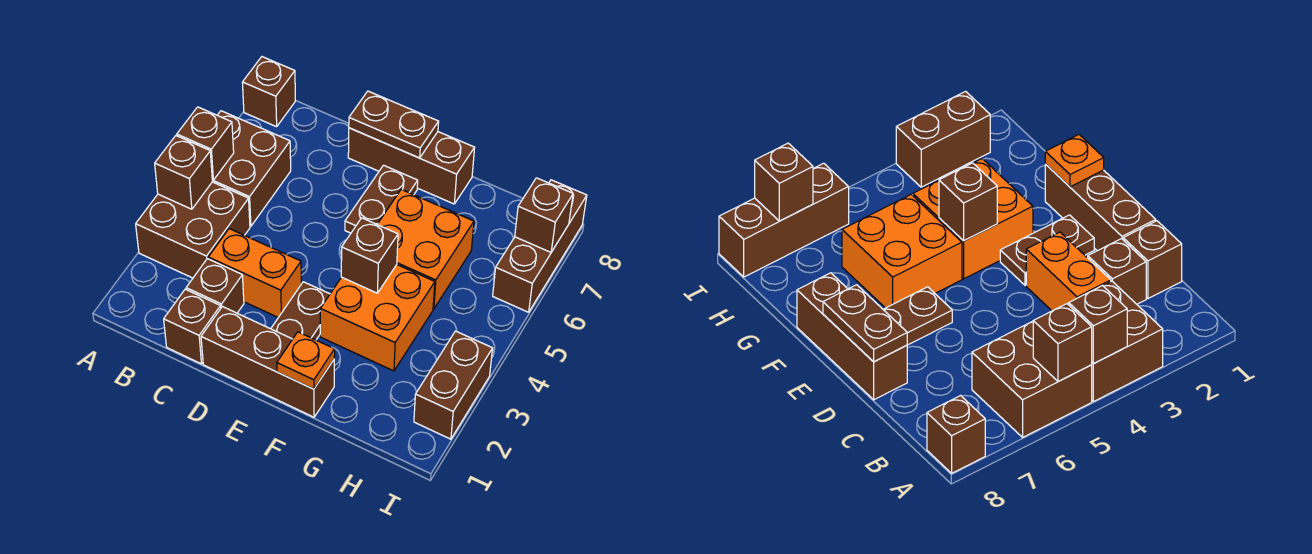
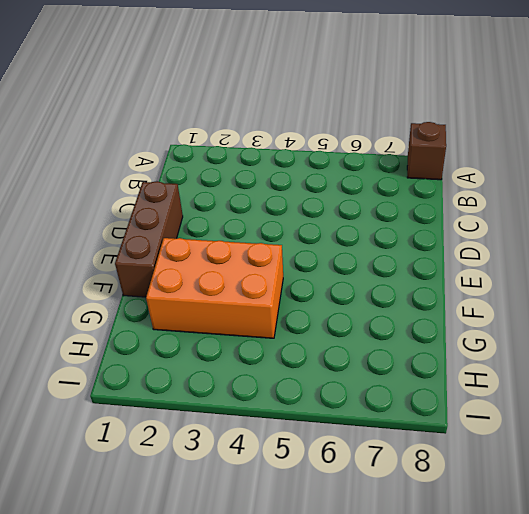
orange 2x3 brick [146,238,283,338] -> orange 2x2 brick [320,265,435,371]
none -> brown 2x2 brick [136,182,250,278]
none -> brown 2x2 brick [212,111,291,226]
none -> brown 1x1 brick [164,289,221,364]

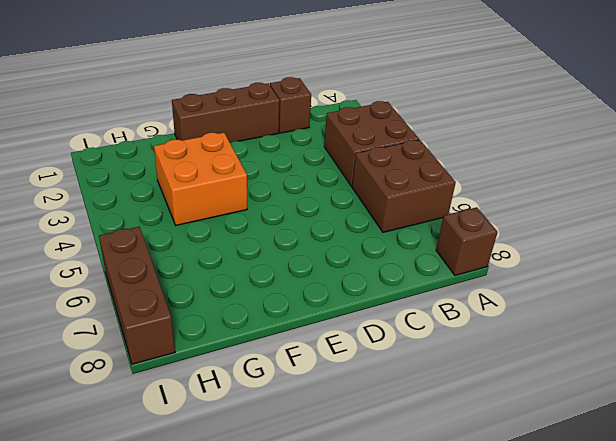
none -> brown 1x1 brick [186,259,244,313]
none -> orange 1x2 brick [208,229,301,317]
none -> brown 1x3 brick [348,128,475,204]

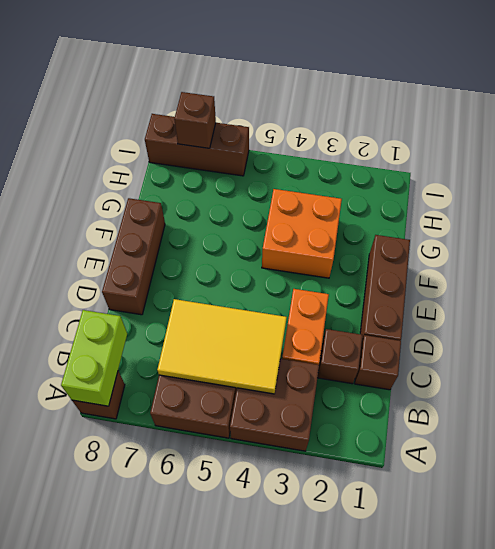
lime 1x2 brick [61,310,127,406] -> none
yellow 2x3 tile [157,299,287,394] -> none
none -> brown 1x2 plate [271,282,330,340]
none -> brown 1x2 plate [345,165,418,233]
none -> orange 2x2 brick [377,189,474,309]

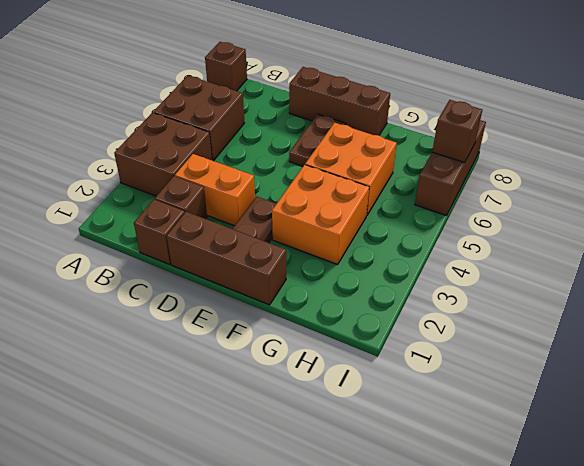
none -> brown 1x2 brick [414,331,493,439]
none -> brown 1x1 brick [155,136,212,209]
none -> brown 1x1 brick [177,107,234,180]

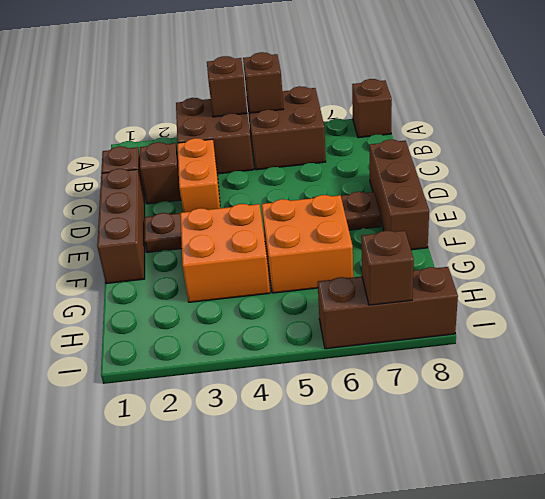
none -> brown 1x2 brick [414,331,493,439]
none -> brown 1x2 plate [349,91,439,158]
none -> orange 1x1 plate [277,332,335,389]

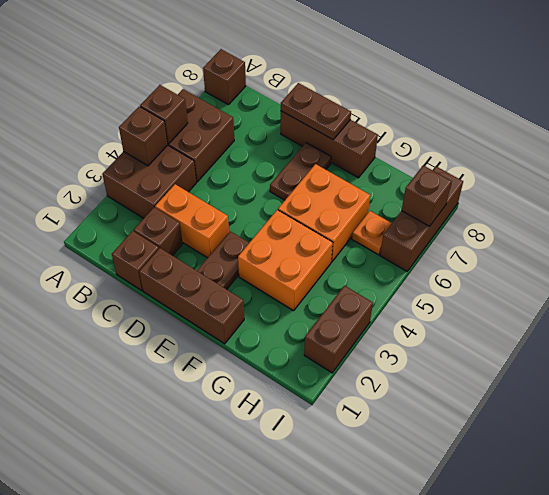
orange 1x1 plate [352,211,392,255] -> orange 1x1 plate moved to [277,332,335,389]
none -> brown 1x1 brick [341,218,398,293]

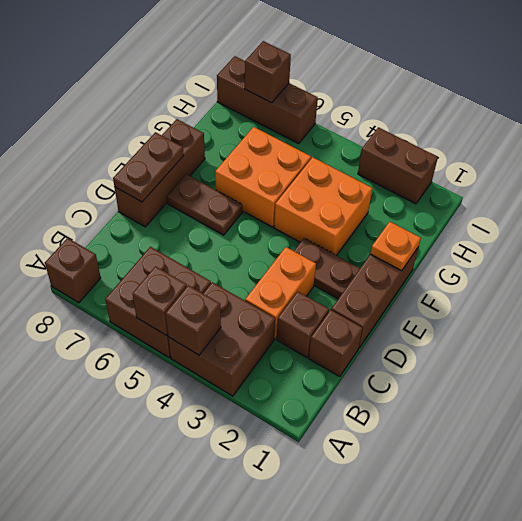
none -> brown 1x1 brick [341,218,398,293]

